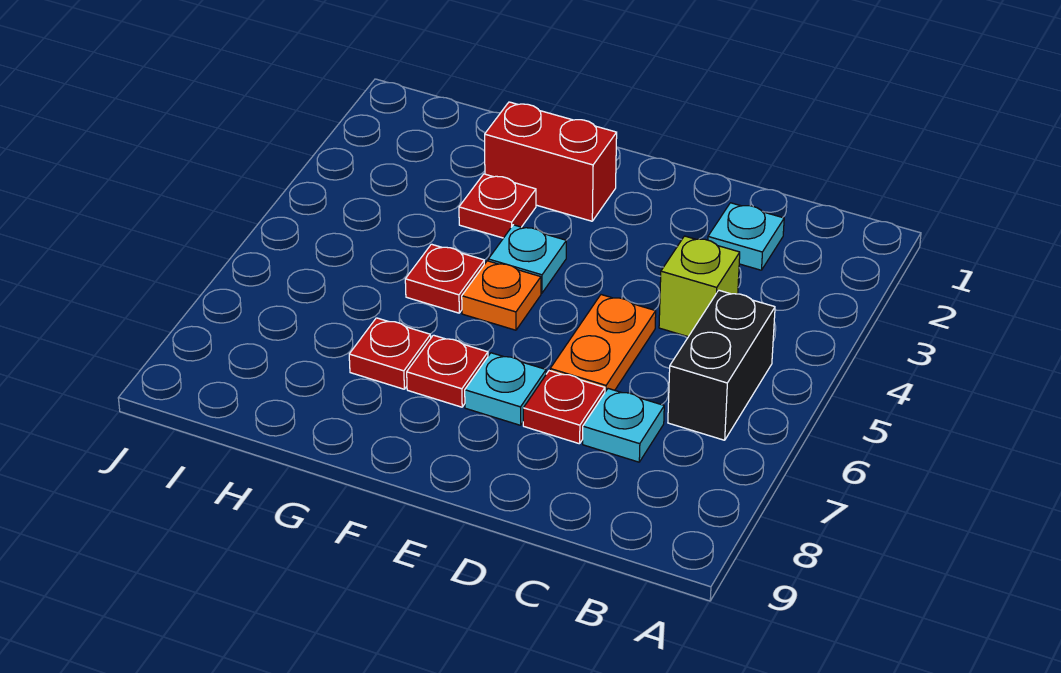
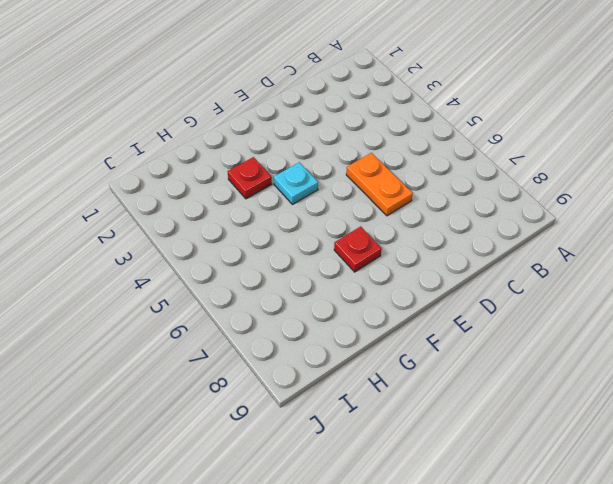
none -> black 1x2 brick [668,290,775,440]
none -> cyan 1x1 plate [708,203,784,270]
none -> lime 1x1 brick [659,236,740,337]

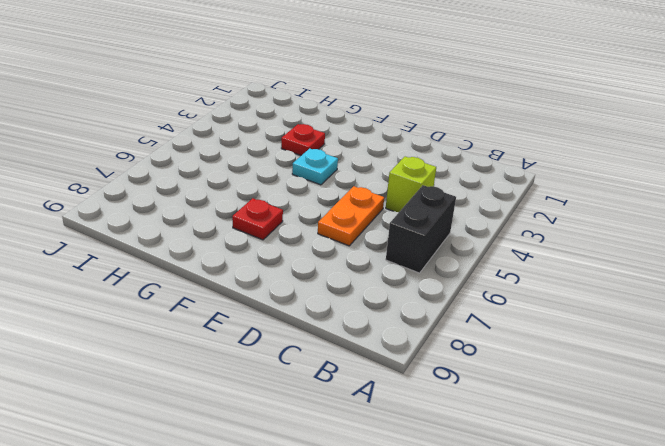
none -> cyan 1x1 plate [708,203,784,270]
none -> cyan 1x1 plate [583,389,664,462]
none -> red 1x1 plate [523,371,605,444]

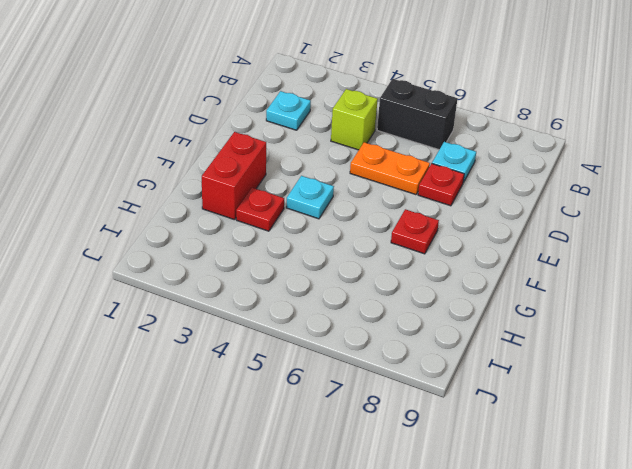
none -> cyan 1x1 plate [465,353,546,425]
none -> orange 1x1 plate [462,261,541,330]
none -> red 1x1 plate [405,244,484,313]

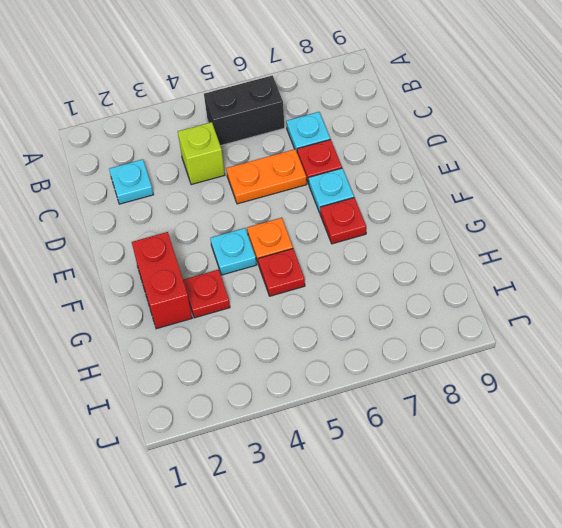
none -> red 1x1 plate [349,318,431,389]

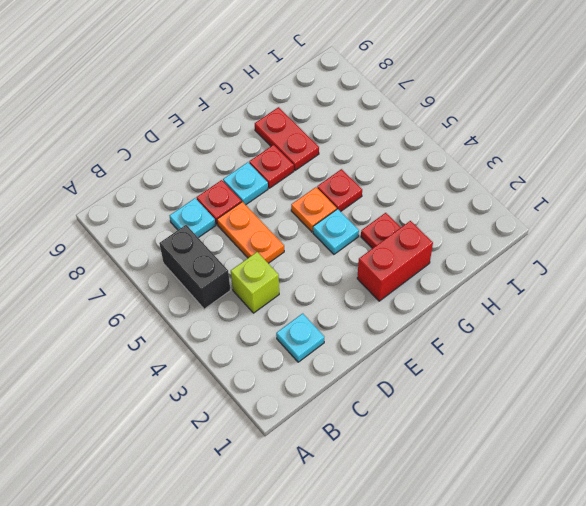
red 1x2 plate [255,107,319,170] -> red 1x1 plate [349,318,431,389]

